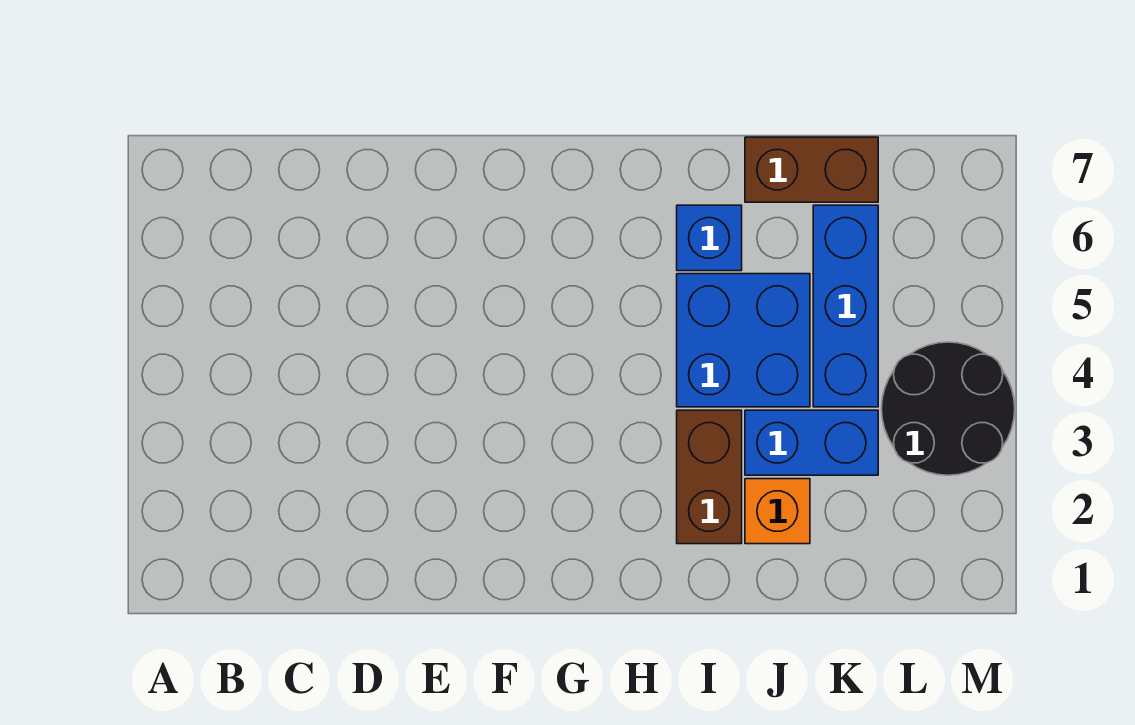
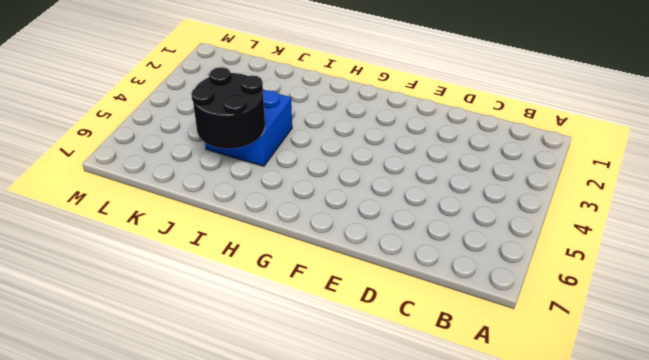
black 2x2 round brick [191,67,265,149] -> black 2x2 round brick moved to [882,342,1015,475]
none -> brown 1x2 brick [677,410,742,544]
none -> blue 1x1 brick [677,205,742,271]

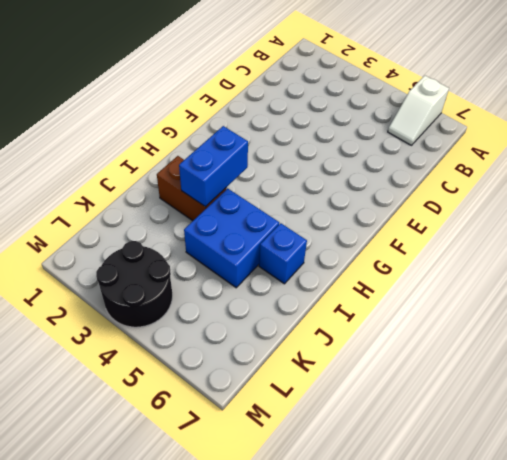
white 1x2 slope [388,76,449,145] -> none
blue 1x2 brick [179,126,248,207] -> blue 1x2 brick moved to [745,410,878,475]
none -> orange 1x1 brick [745,479,810,544]
none -> brown 1x2 brick [745,137,878,202]

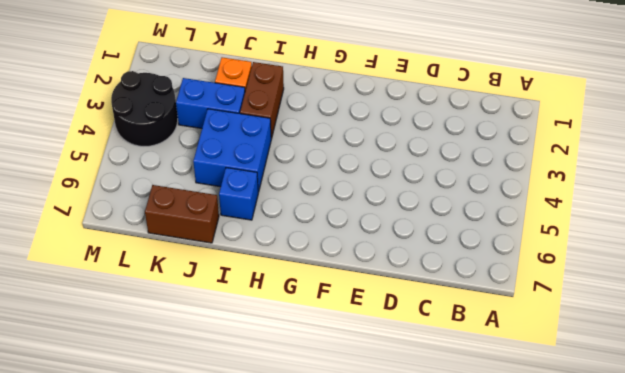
none -> blue 1x3 brick [813,205,878,407]

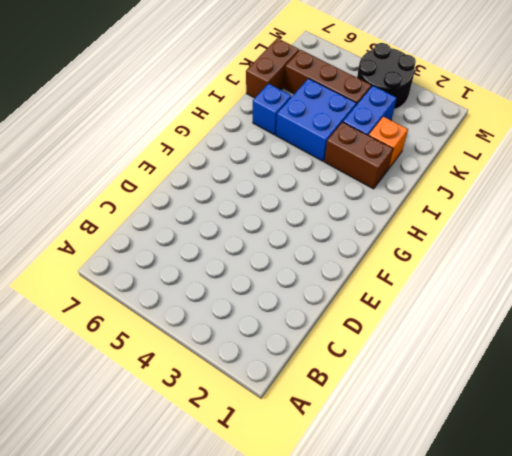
brown 1x3 brick [284,50,371,105] -> blue 1x3 brick [813,205,878,407]

